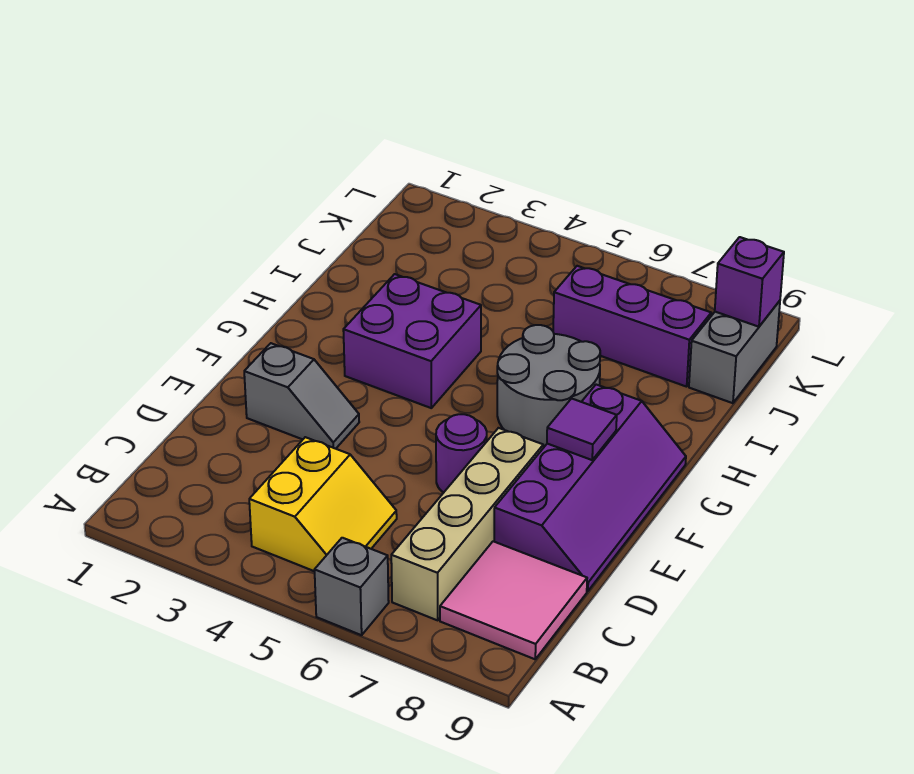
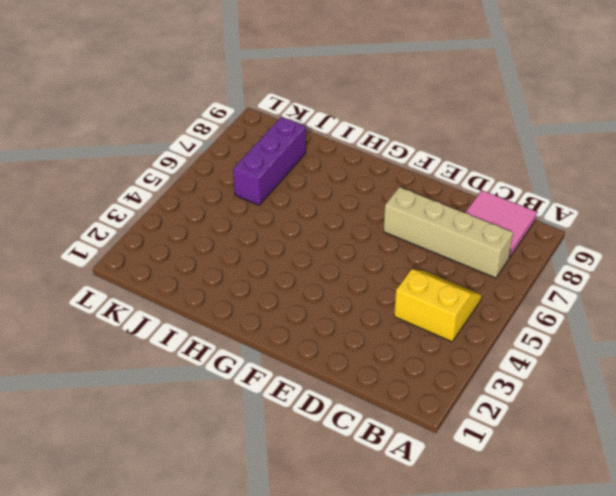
none -> grey 1x1 brick [315,538,389,635]
none -> purple 2x4 slope [494,385,686,591]
none -> grey 1x2 slope [244,343,359,449]

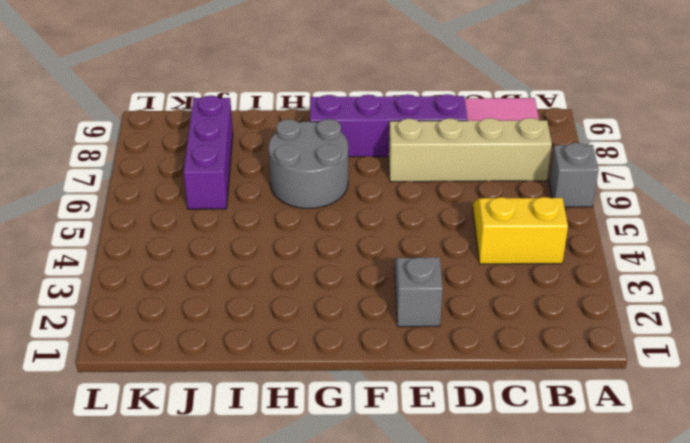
none -> purple 1x1 round brick [436,414,487,493]
none -> purple 2x2 brick [343,274,481,408]
none -> grey 1x2 brick [689,301,780,403]

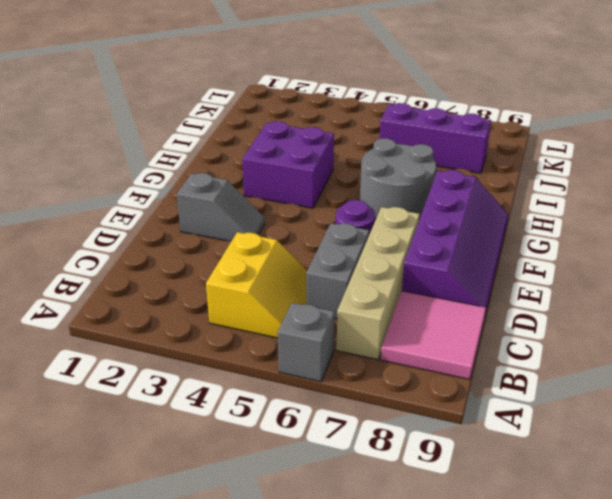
grey 1x2 brick [306,223,369,319] -> grey 1x2 brick moved to [689,301,780,403]
none -> purple 1x1 tile [547,398,617,460]
none -> purple 1x1 brick [715,237,784,327]

